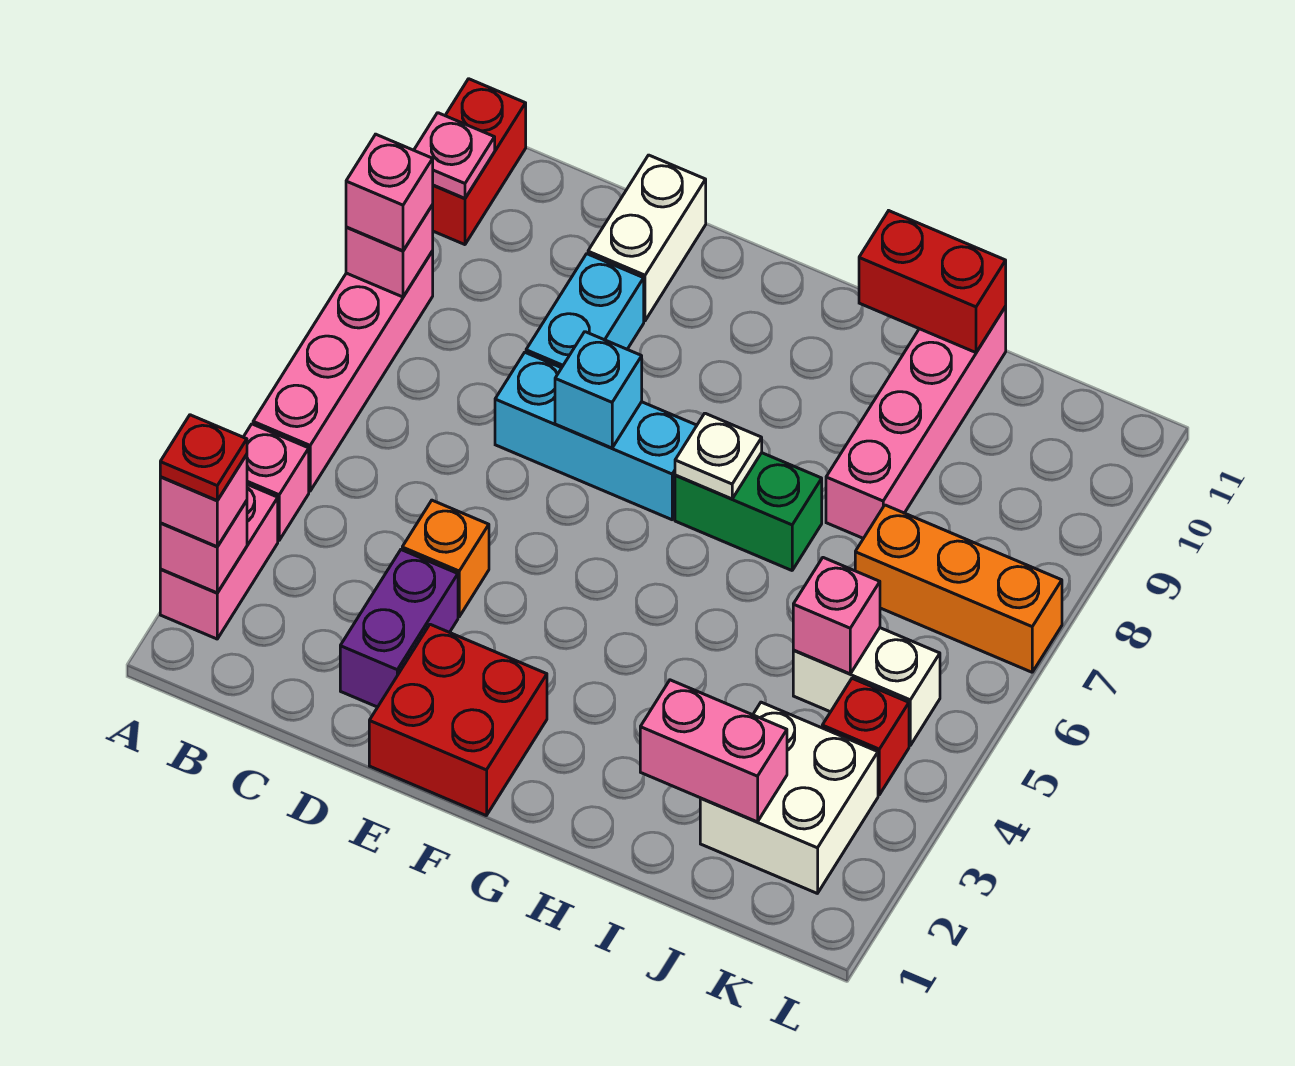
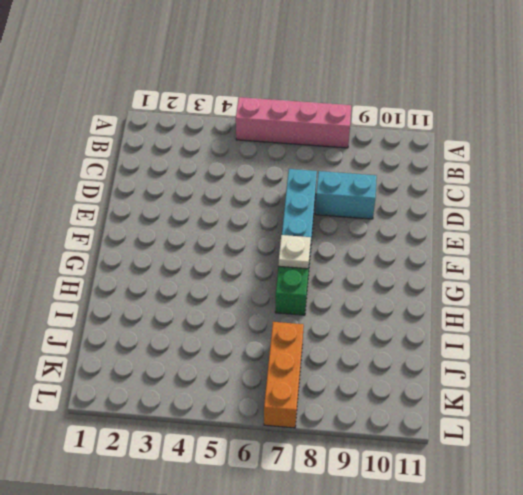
none -> pink 1x2 brick [160,484,278,639]
none -> pink 1x1 brick [244,424,309,540]
none -> red 1x2 brick [433,79,526,245]

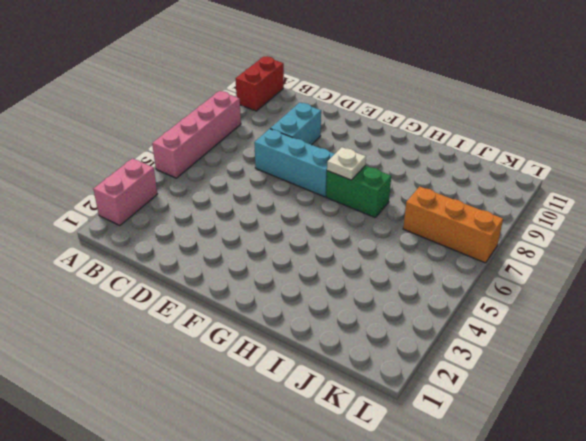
none -> pink 1x1 brick [244,424,309,540]
none -> purple 1x2 brick [340,550,458,707]
none -> orange 1x1 brick [402,500,489,617]

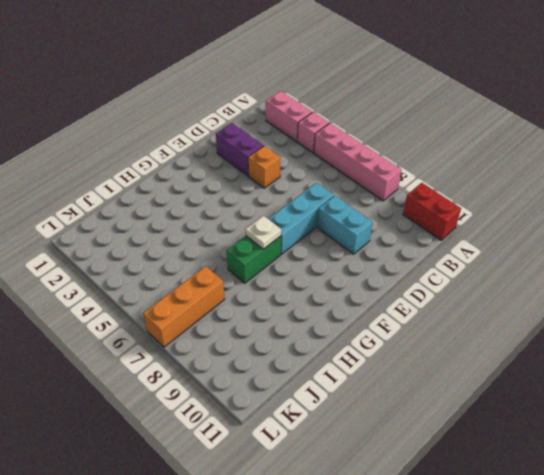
none -> white 1x2 brick [588,155,706,321]
none -> red 2x2 brick [369,624,547,816]
none -> pink 1x4 brick [826,307,1006,538]

